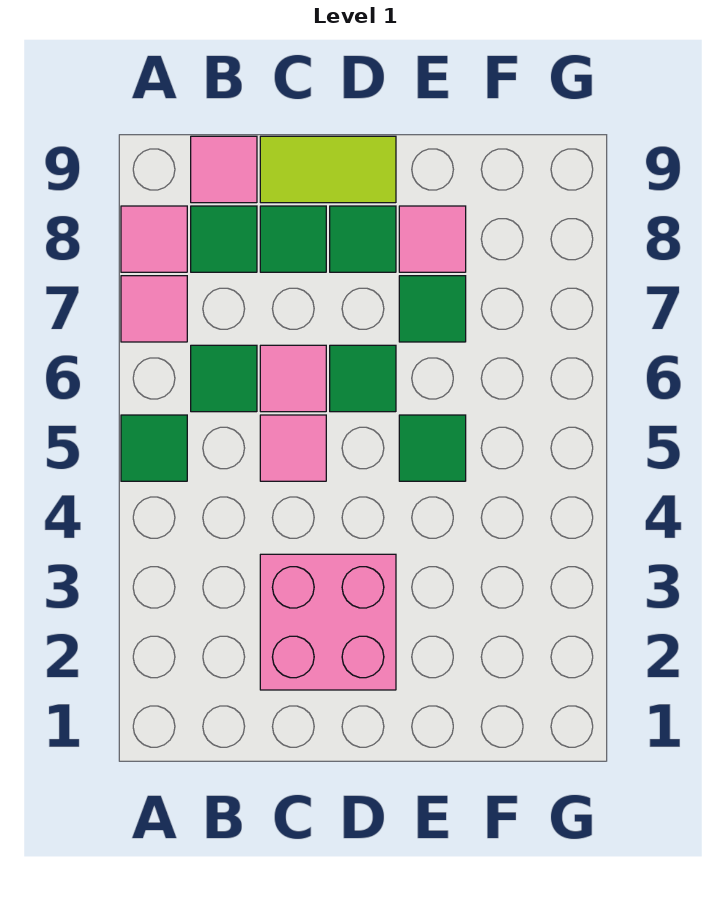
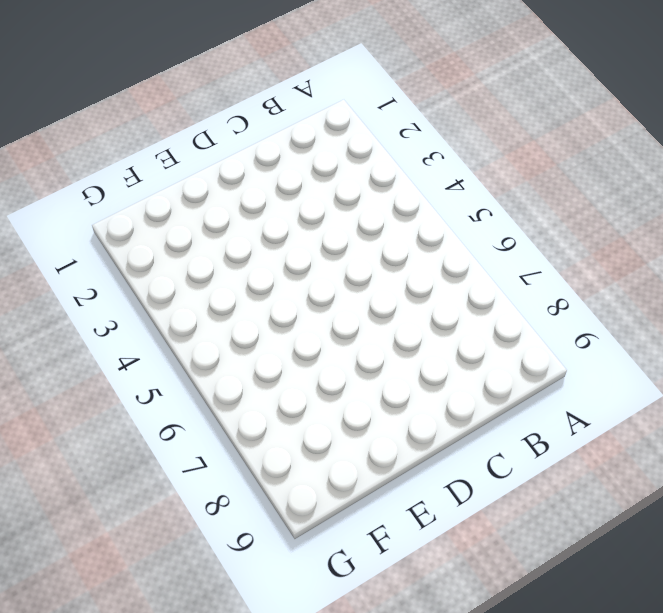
none -> green 1x1 tile [121,415,187,481]
none -> pink 1x1 tile [121,276,187,342]
none -> pink 1x1 tile [121,206,187,272]

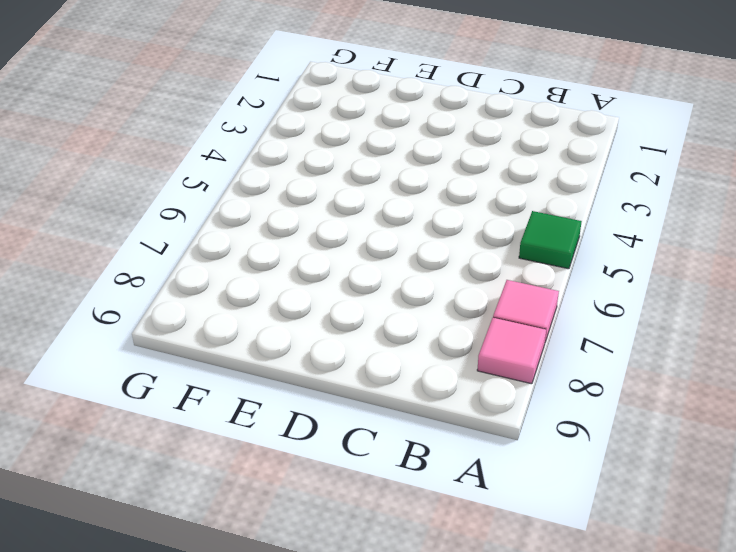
none -> green 1x1 tile [191,345,257,412]
none -> green 1x1 tile [191,206,257,272]
none -> pink 1x1 tile [191,136,257,203]

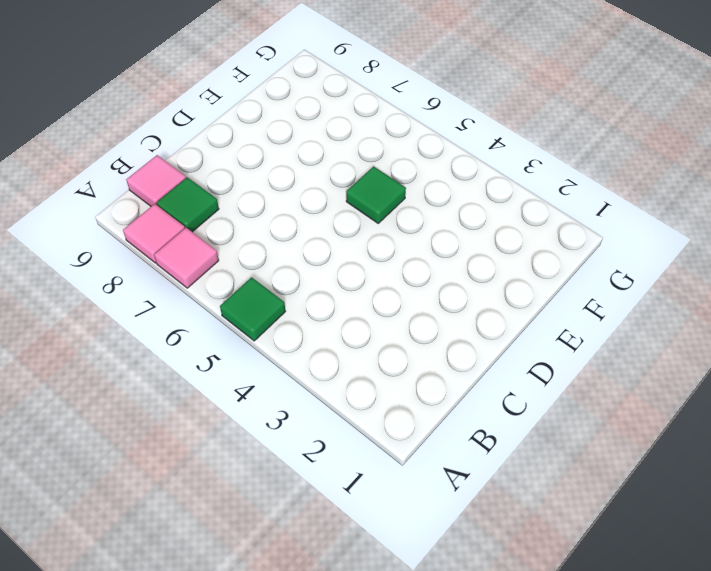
none -> green 1x1 tile [191,345,257,412]
none -> pink 2x2 brick [260,554,396,690]
none -> pink 1x1 tile [260,415,326,481]

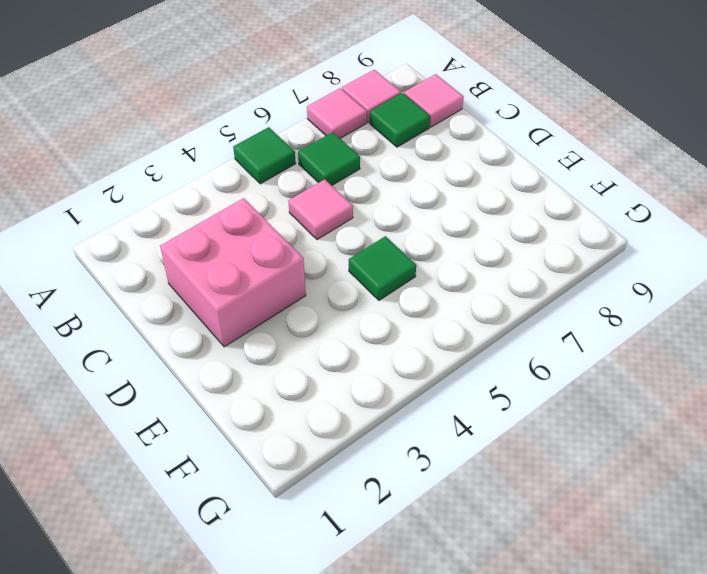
none -> pink 1x1 tile [260,345,326,412]
none -> green 1x1 tile [260,206,326,272]
none -> lime 1x2 tile [260,136,396,203]

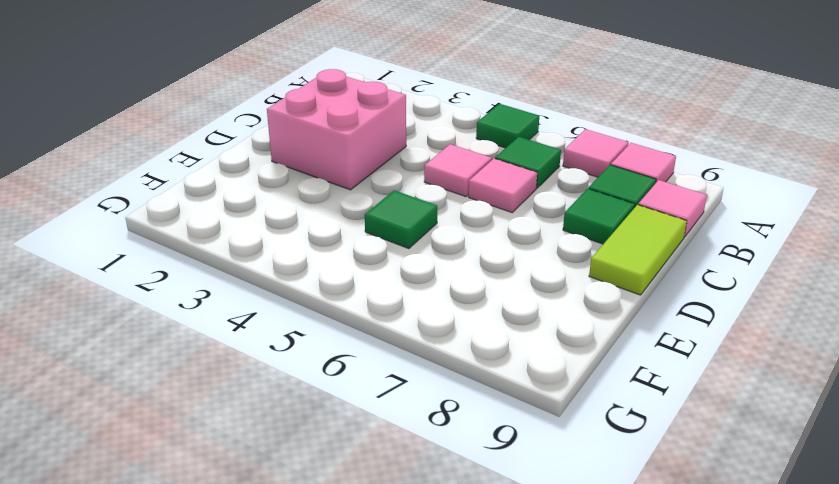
none -> green 1x1 tile [330,345,396,412]
none -> green 1x1 tile [330,206,396,272]
none -> green 1x1 tile [399,276,466,342]

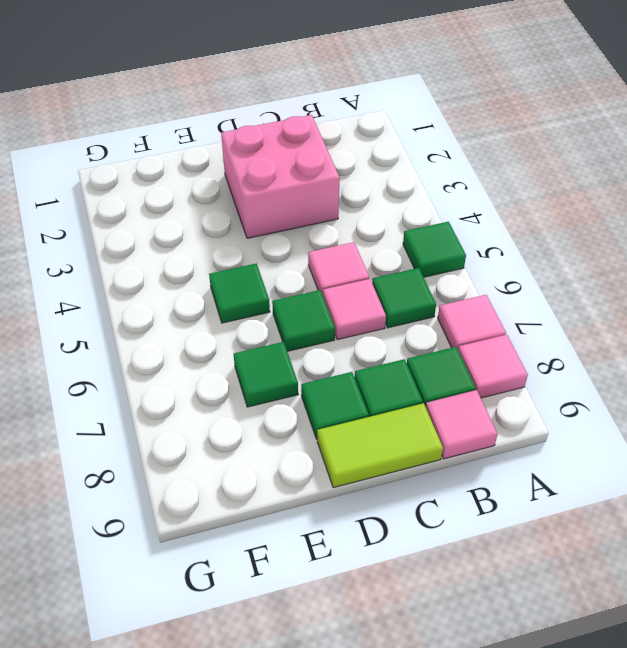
none -> pink 1x1 tile [399,206,466,272]

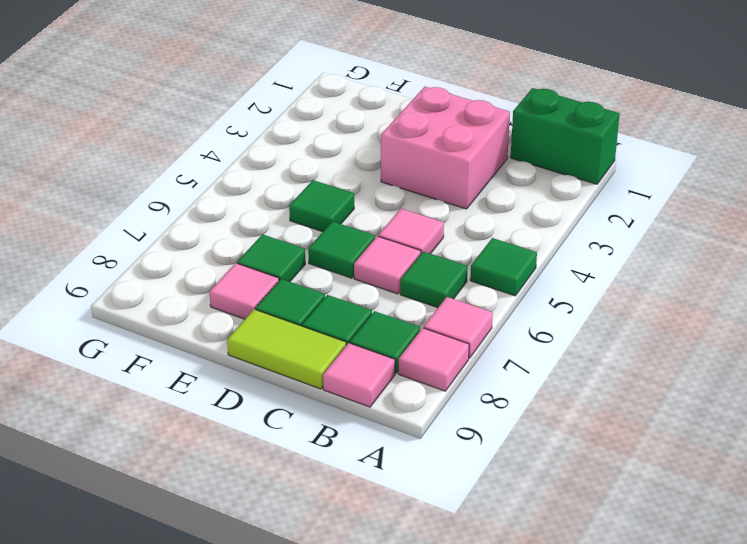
green 1x2 brick [511,88,620,184] -> none

